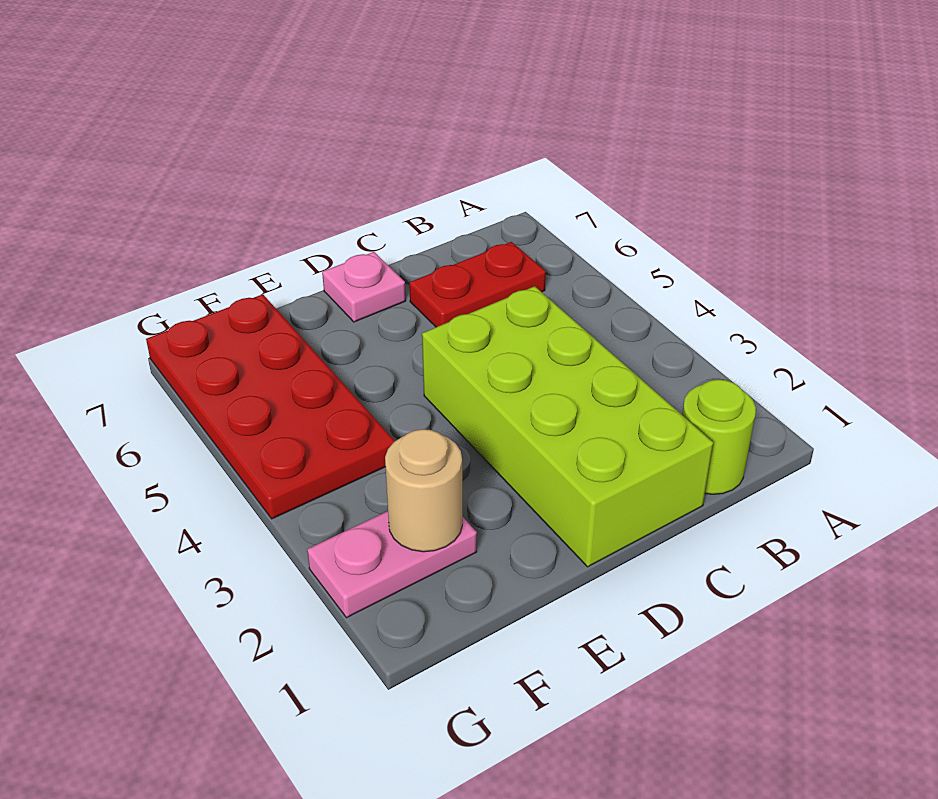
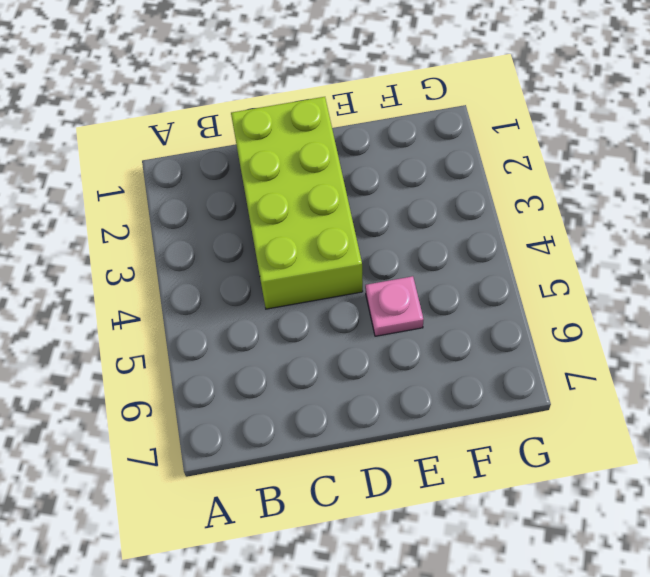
pink 1x1 plate [365,276,424,336] -> pink 1x1 plate moved to [322,252,406,322]
none -> lime 1x1 round brick [682,379,756,494]
none -> red 1x2 plate [409,242,546,327]

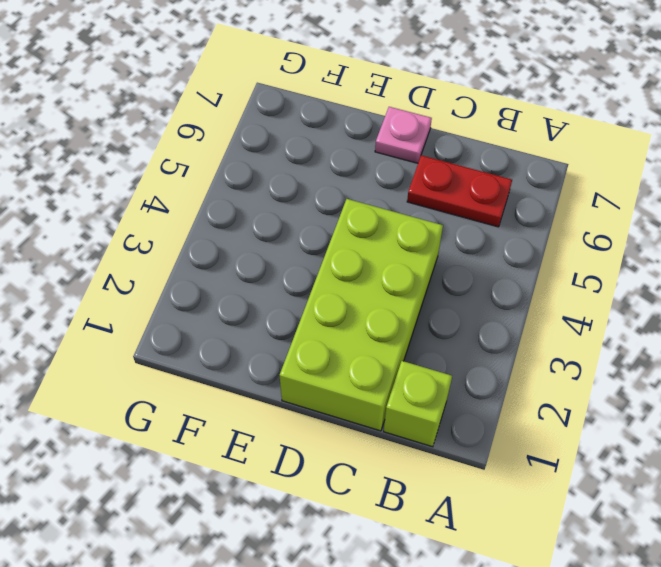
lime 1x1 brick [384,361,452,447] -> lime 1x1 round brick [682,379,756,494]
none -> pink 1x2 plate [307,511,477,618]
none -> red 2x4 plate [146,294,395,519]

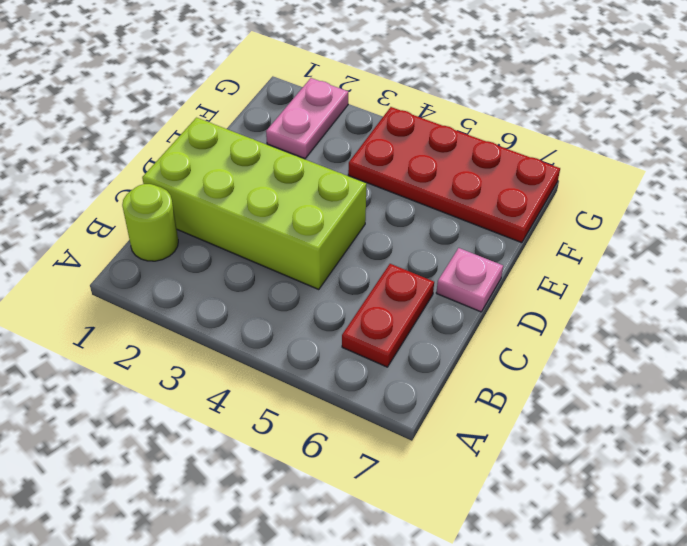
none -> tan 1x1 round brick [385,429,462,552]

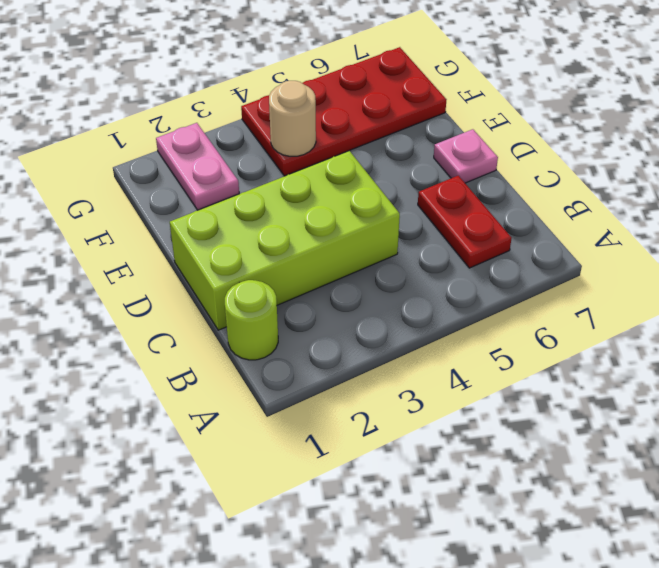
tan 1x1 round brick [269,81,316,157] -> tan 1x1 round brick moved to [385,429,462,552]

